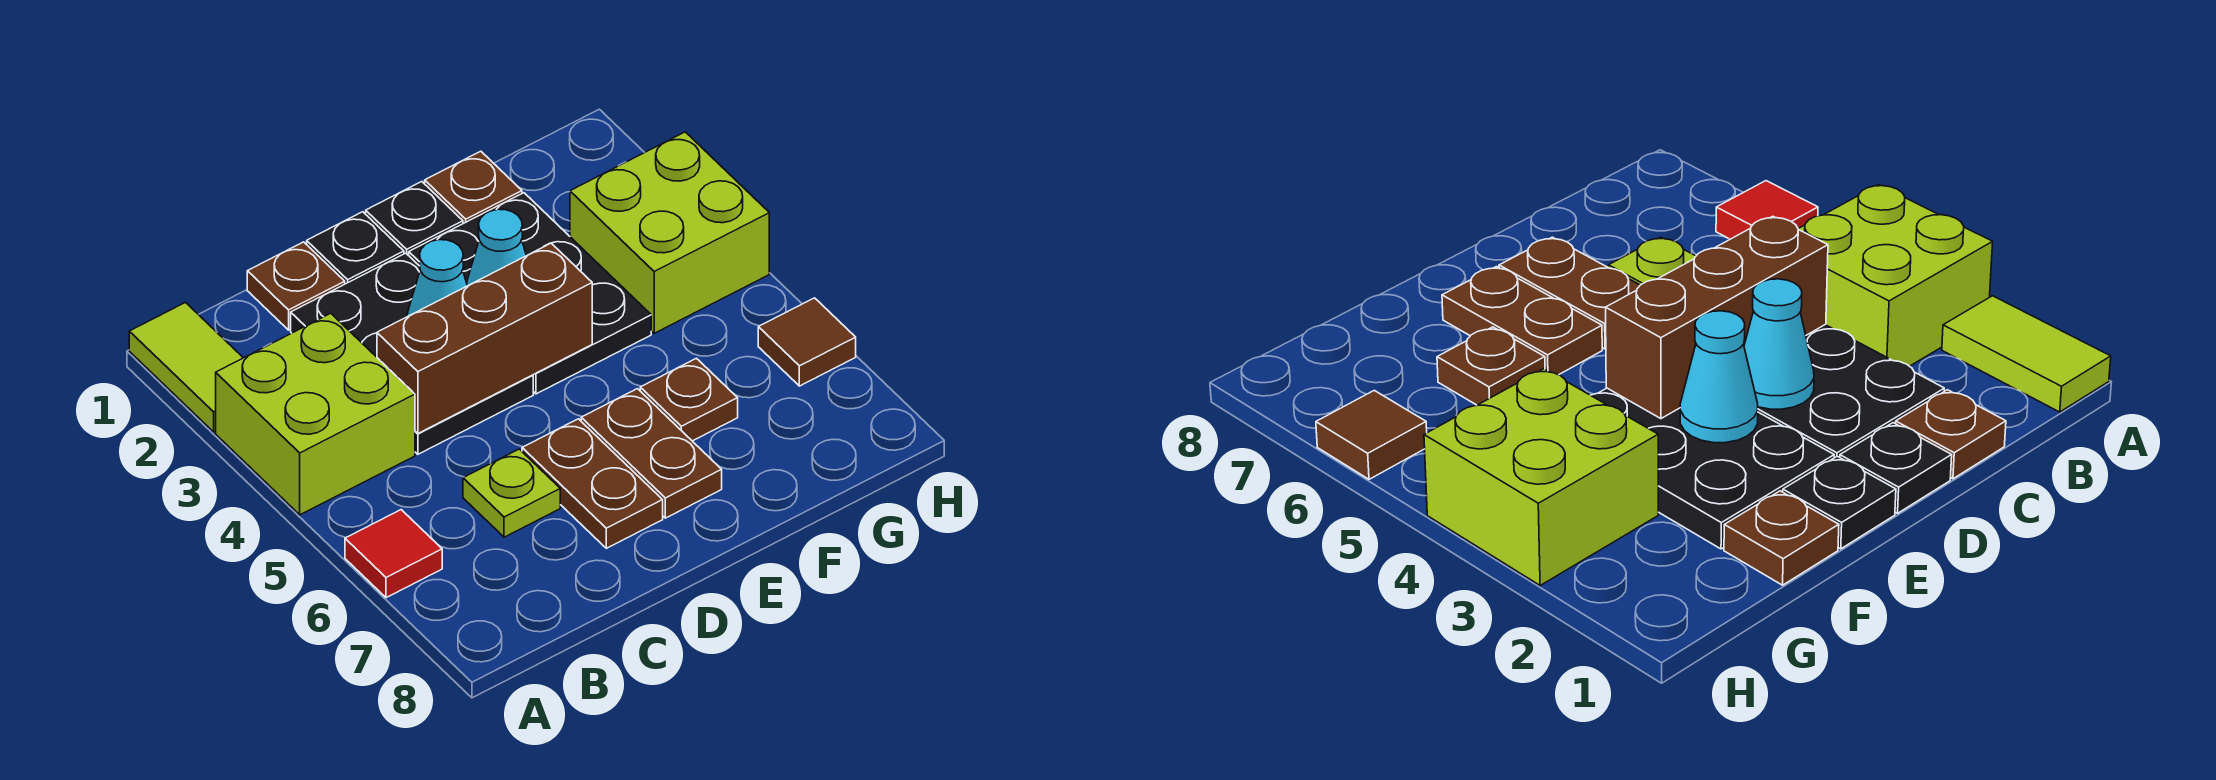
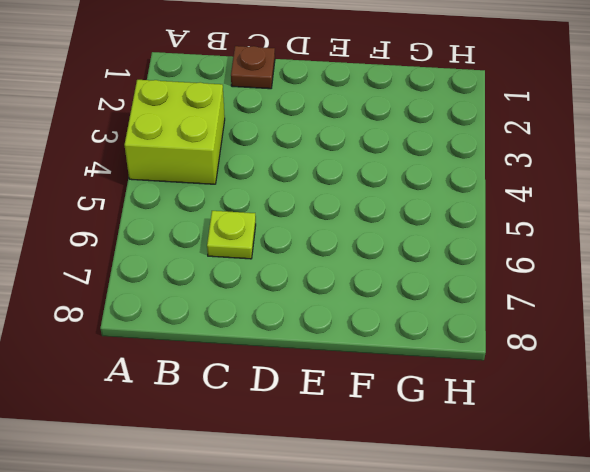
none -> lime 1x2 tile [129,303,243,432]
none -> red 1x1 tile [345,510,442,598]
none -> black 2x3 plate [291,253,533,454]

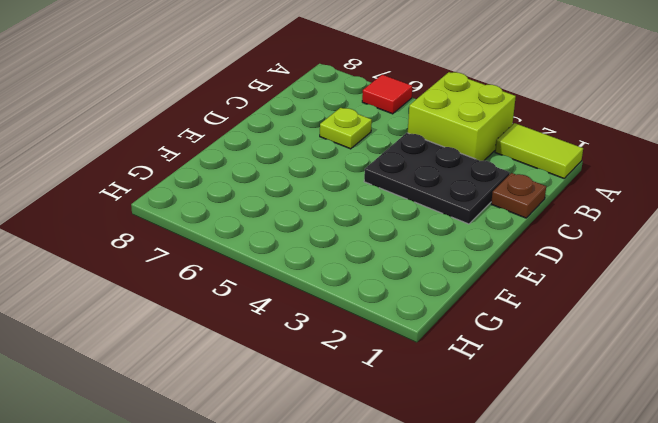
none -> black 1x1 plate [307,212,404,284]
none -> brown 1x2 plate [522,419,663,548]
none -> black 1x1 plate [366,182,463,256]

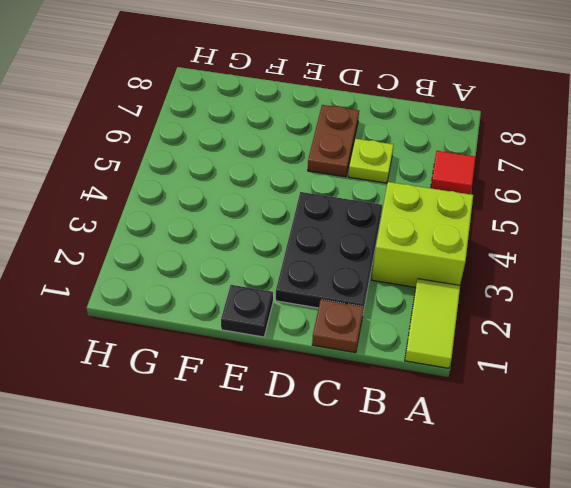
none -> black 1x1 plate [307,212,404,284]
none -> black 2x3 plate [409,193,651,394]
none -> brown 1x2 plate [581,389,722,518]

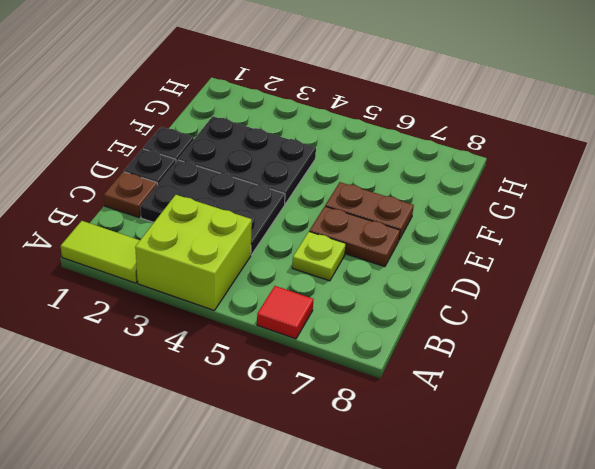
none -> brown 1x1 plate [425,151,522,224]
none -> brown 1x1 plate [640,358,738,441]
none -> lime 2x2 brick [570,132,769,333]

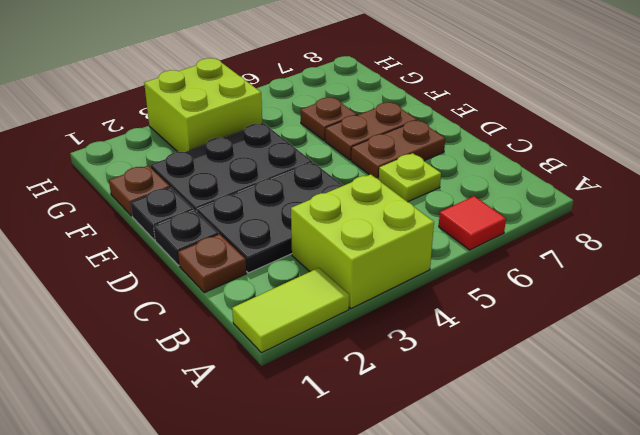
none -> brown 1x1 tile [758,298,856,386]
none -> brown 1x3 brick [377,243,592,433]
none -> cyan 1x1 cone [407,240,467,317]

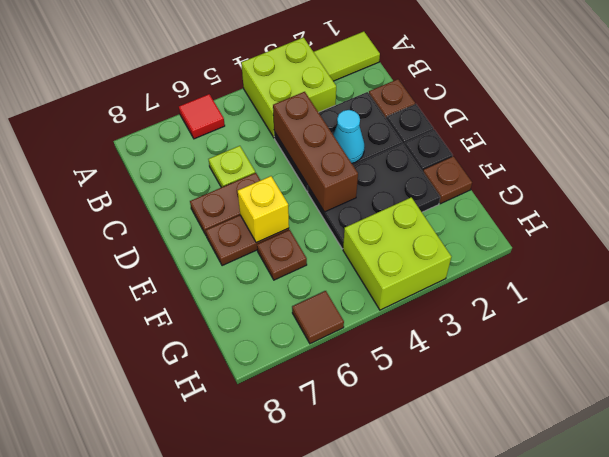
yellow 1x1 brick [238,176,289,243] -> none
none -> cyan 1x1 cone [467,209,526,286]

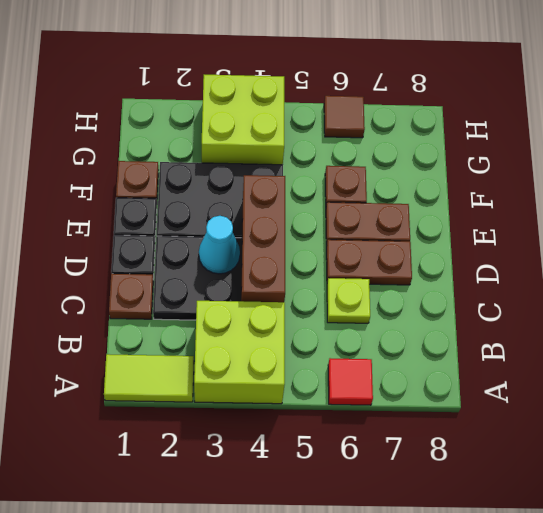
none -> cyan 1x1 cone [467,209,526,286]

